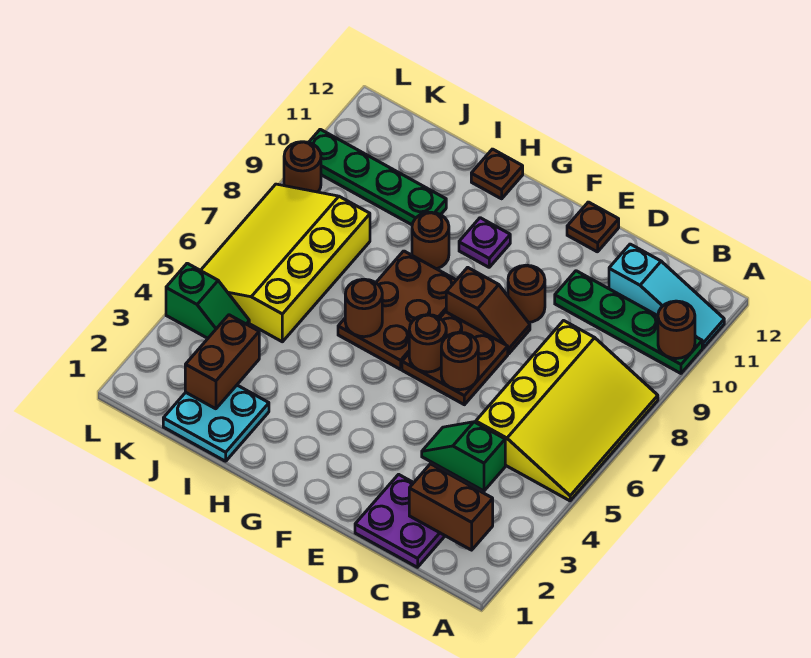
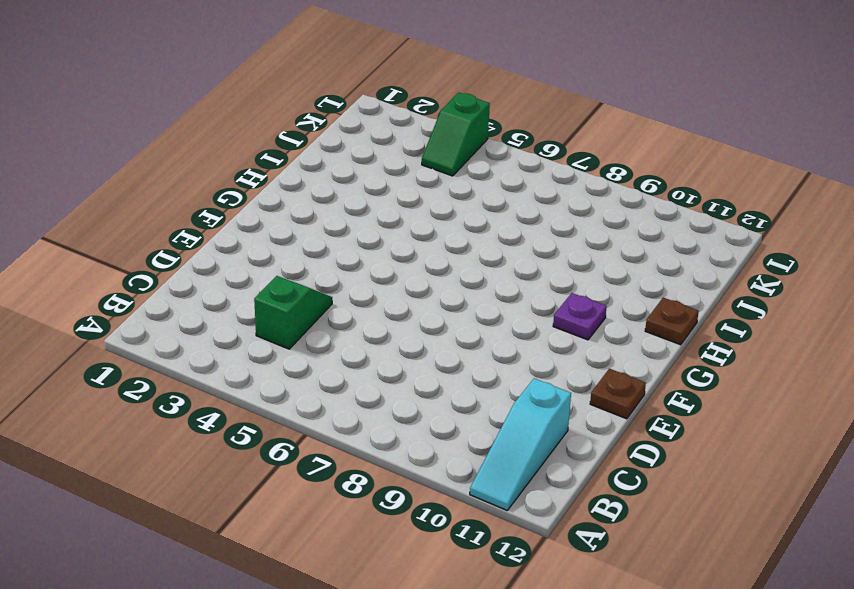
none -> yellow 3x4 slope [476,321,658,501]
none -> green 1x4 plate [555,271,702,373]
none -> purple 2x2 plate [355,474,445,567]

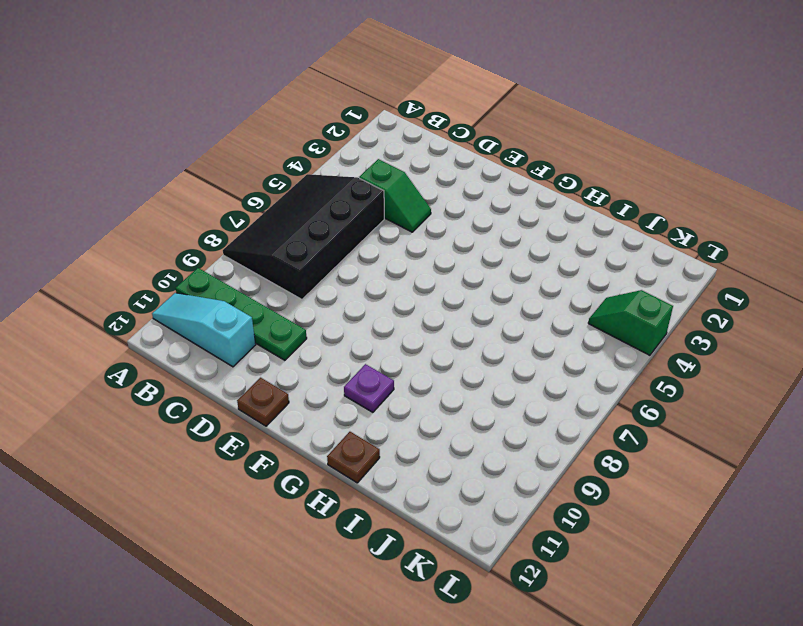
black 3x4 slope [223,174,384,299] -> yellow 3x4 slope [476,321,658,501]
none -> purple 2x2 plate [355,474,445,567]
none -> brown 2x2 plate [402,312,508,405]
none -> brown 1x2 slope [446,267,530,354]

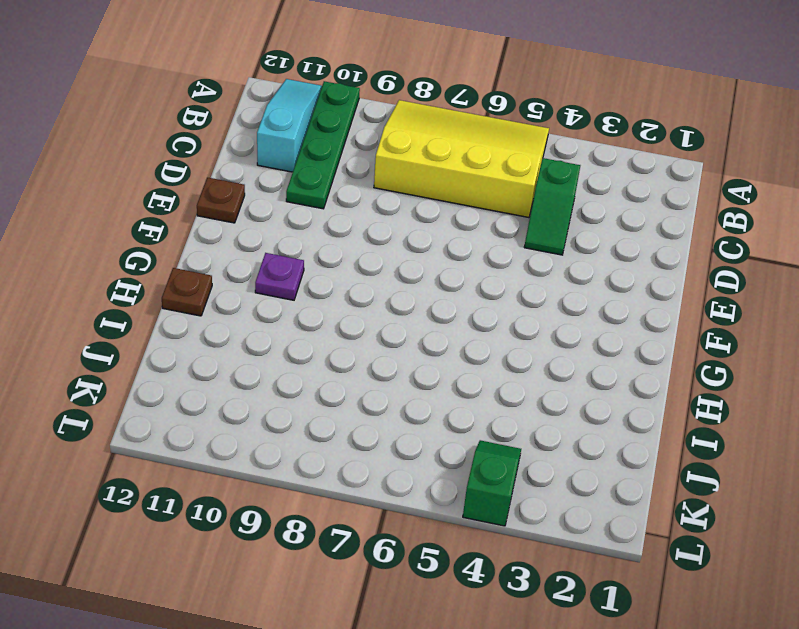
none -> purple 2x2 plate [355,474,445,567]
none -> brown 2x2 plate [402,312,508,405]
none -> brown 1x2 slope [446,267,530,354]

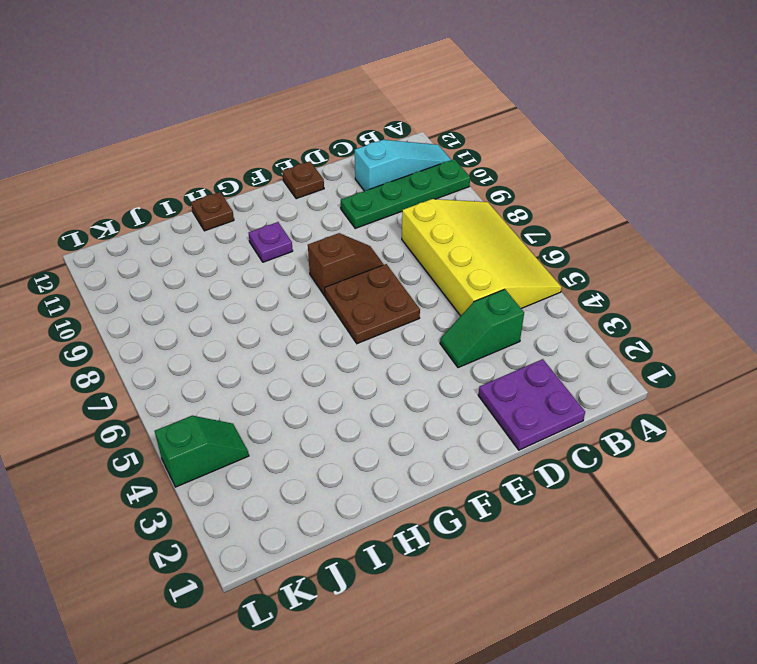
none -> brown 1x1 round brick [508,265,545,322]
none -> brown 2x3 plate [338,251,456,369]
none -> brown 1x1 round brick [412,212,449,269]

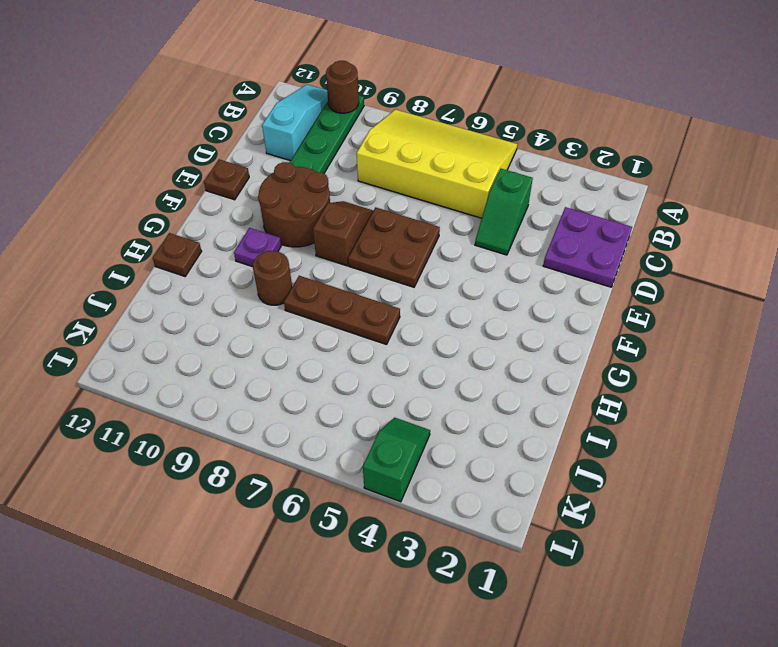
brown 2x2 round brick [258,162,330,247] -> brown 1x1 round brick [508,265,545,322]
brown 1x3 plate [284,276,400,345] -> brown 2x3 plate [338,251,456,369]
none -> cyan 2x2 plate [163,385,269,461]
none -> green 1x4 plate [309,129,446,225]
none -> yellow 3x4 slope [201,184,370,342]

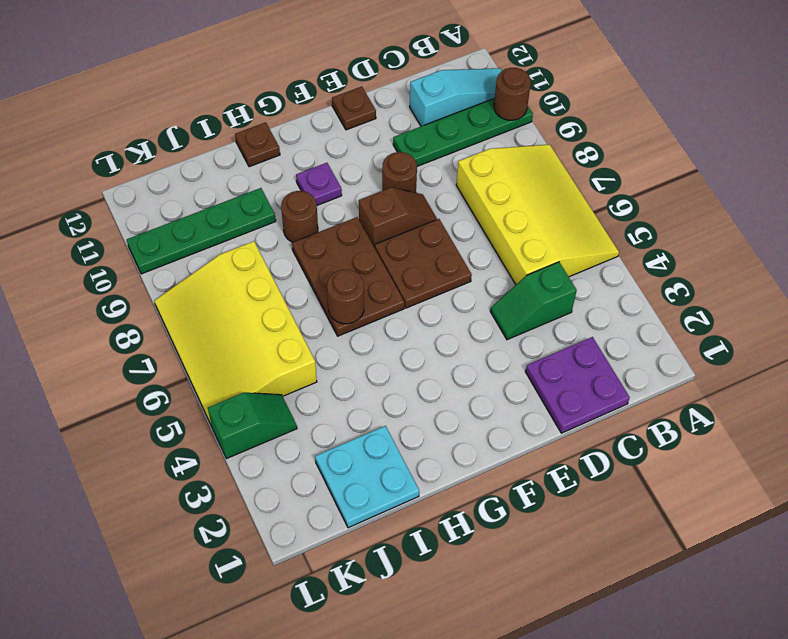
none -> brown 1x1 round brick [284,142,321,192]
none -> brown 1x2 brick [409,464,493,550]
none -> brown 1x1 round brick [441,332,478,390]

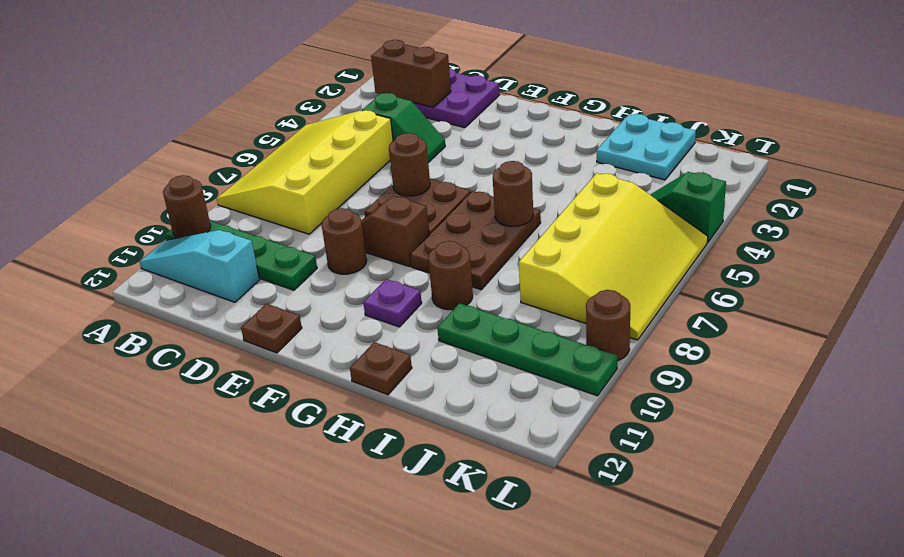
none -> brown 1x1 round brick [409,315,446,372]
none -> brown 1x2 brick [185,315,259,409]

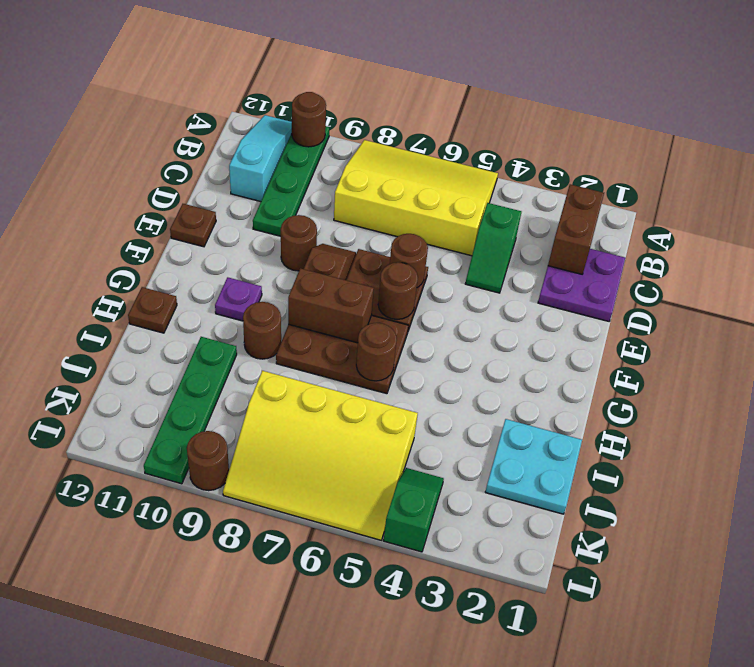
brown 1x2 brick [288,268,374,343] -> brown 1x2 brick moved to [185,315,259,409]

